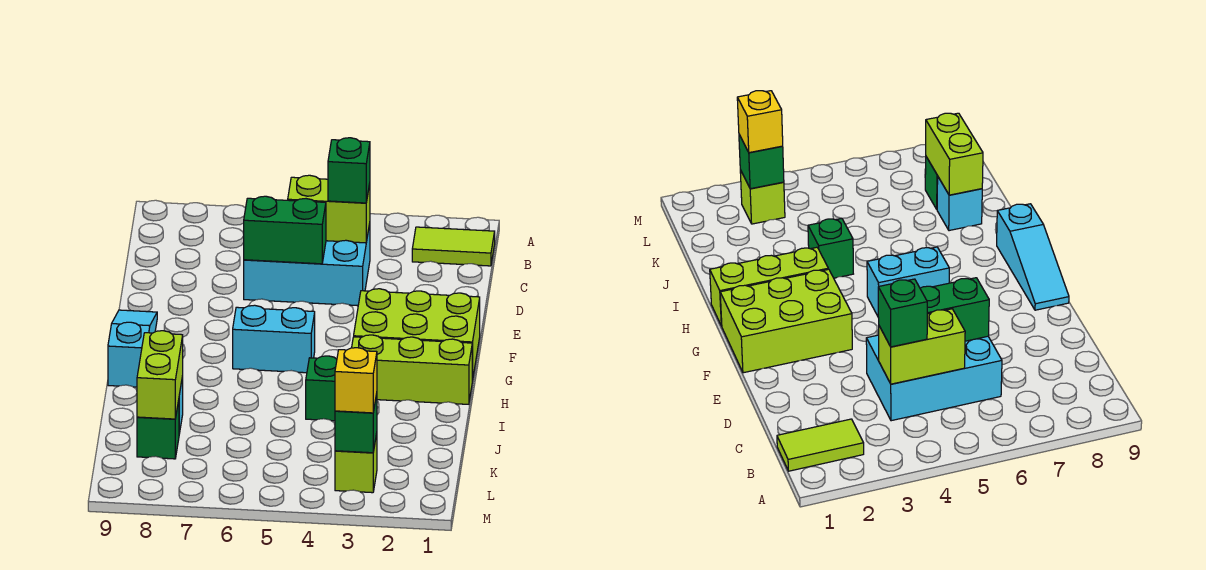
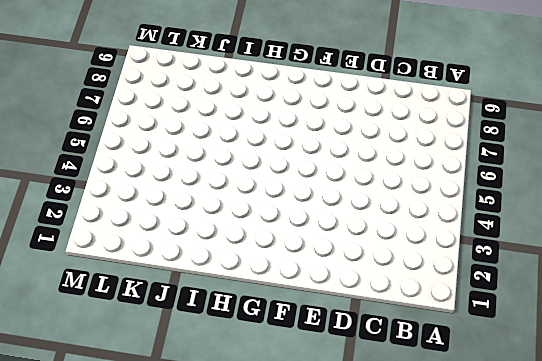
none -> lime 1x2 tile [412,227,495,266]
none -> cyan 2x3 brick [244,224,370,306]
none -> lime 2x3 brick [354,289,480,381]

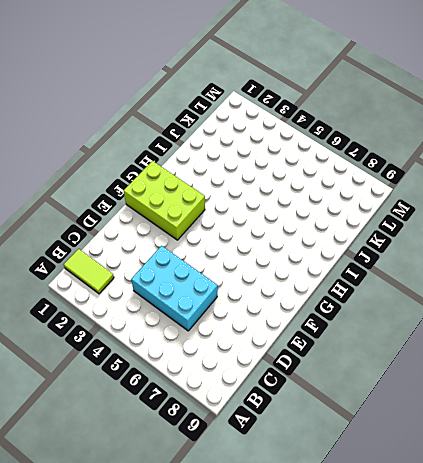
none -> cyan 1x3 slope [108,310,157,387]
none -> cyan 1x2 brick [233,305,315,373]
none -> lime 1x3 brick [352,335,472,404]

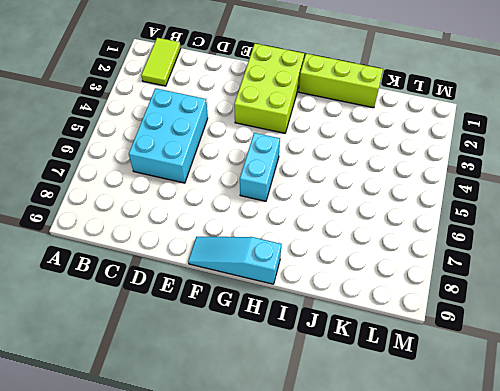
lime 1x3 brick [299,54,383,108] -> lime 1x3 brick turned to [352,335,472,404]
none -> green 1x1 brick [306,356,337,421]
none -> cyan 1x1 brick [937,177,982,231]
none -> green 1x1 brick [137,400,179,459]

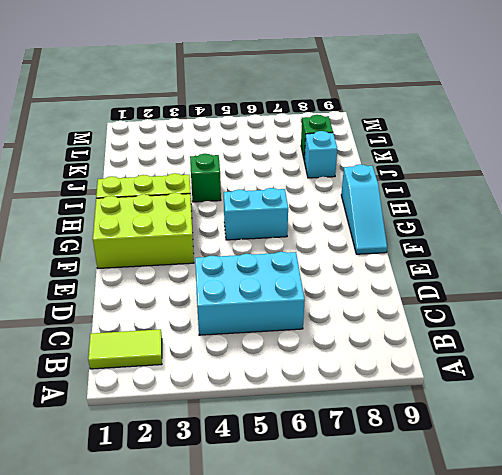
none -> lime 1x1 brick [335,433,377,493]
none -> lime 1x2 brick [288,175,370,243]
none -> green 1x2 brick [244,196,326,264]

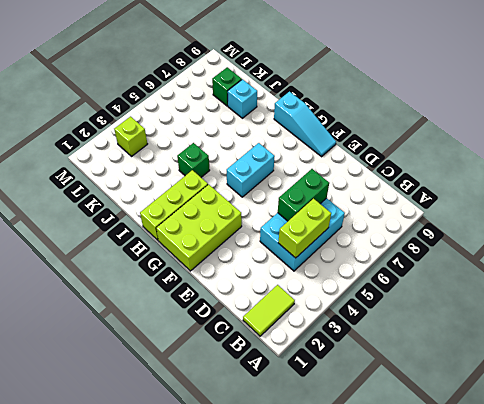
none -> lime 1x2 brick [137,331,183,419]
none -> green 1x1 brick [335,394,377,453]
none -> green 1x1 brick [328,138,370,203]

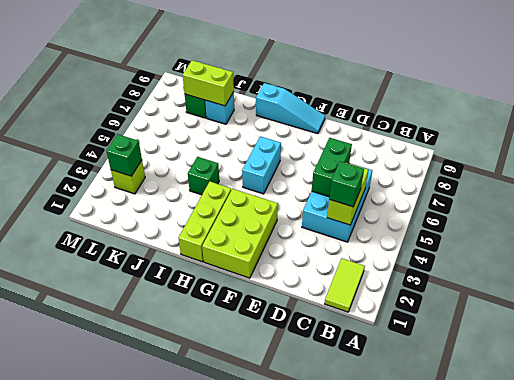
none -> yellow 1x1 brick [335,348,377,413]

